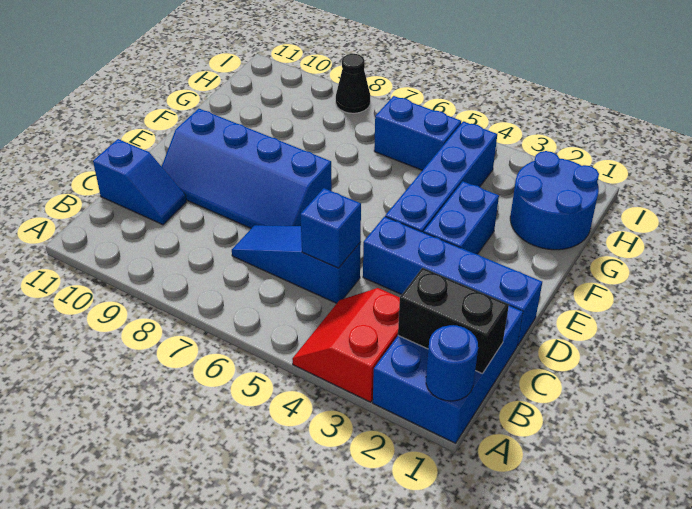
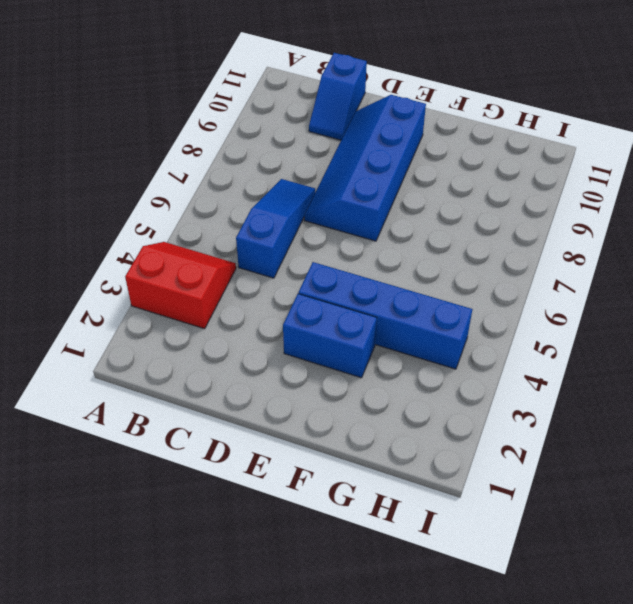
none -> blue 2x3 brick [373,306,523,443]
none -> blue 1x4 brick [363,217,542,345]
none -> blue 2x2 round brick [510,151,599,250]

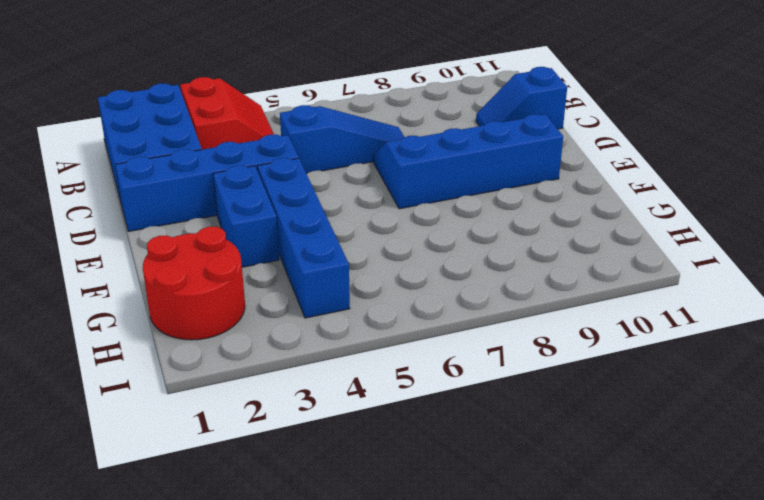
red 2x2 round brick [143,227,245,340] -> blue 2x2 round brick [510,151,599,250]
none -> blue 1x2 brick [374,96,461,170]
none -> black 1x1 cone [336,54,370,113]
none -> blue 1x1 round brick [426,325,478,401]

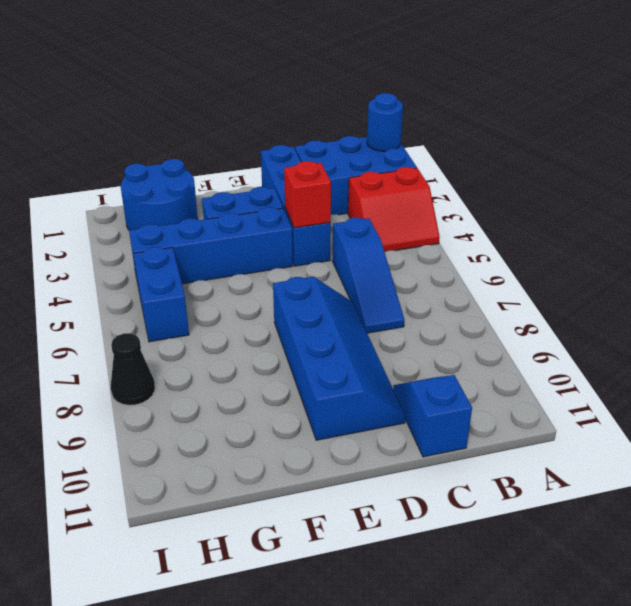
red 1x1 brick [284,161,331,228] -> none
none -> black 1x2 brick [398,268,509,374]
none -> blue 1x1 brick [300,188,361,268]

